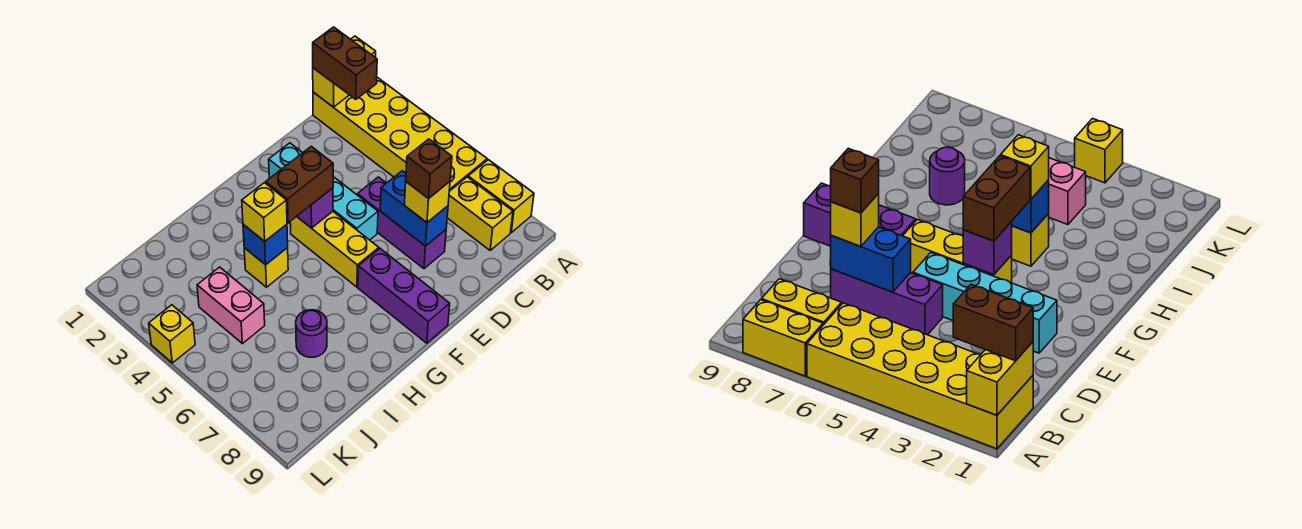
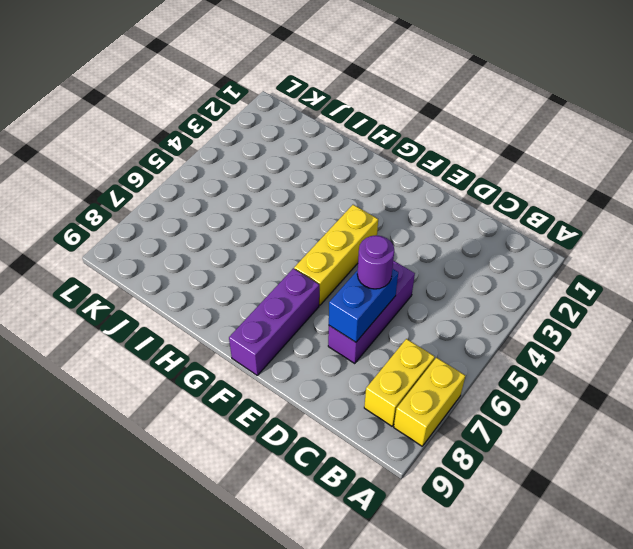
purple 1x1 round brick [357,235,394,289] -> purple 1x1 round brick moved to [296,310,327,357]
none -> yellow 2x6 brick [313,77,487,191]
none -> cyan 1x4 brick [269,143,378,240]
none -> yellow 1x1 brick [244,248,288,287]

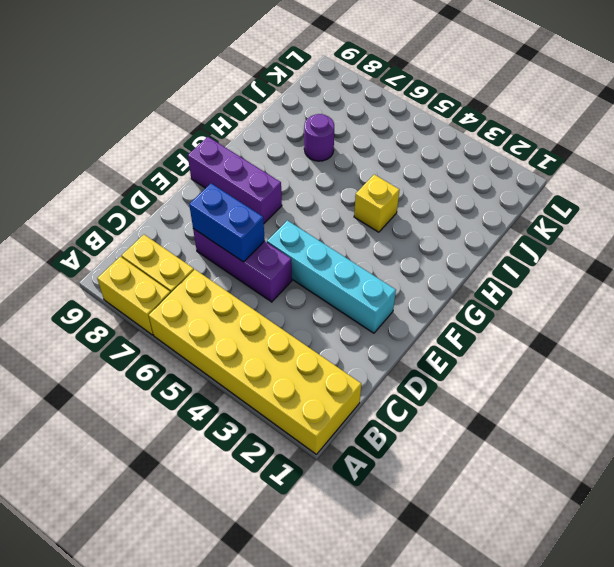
none -> yellow 1x3 brick [290,212,379,287]
none -> pink 1x2 brick [197,267,265,344]
none -> yellow 1x1 brick [149,305,195,363]

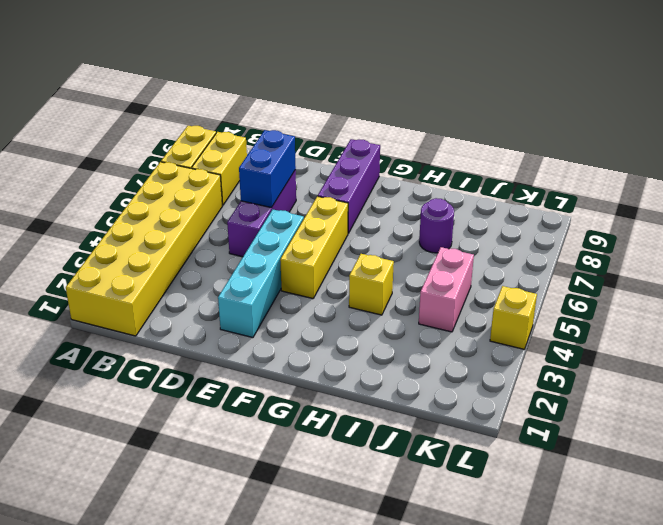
none -> yellow 1x2 brick [313,36,376,107]
none -> purple 1x1 brick [297,188,333,228]
none -> blue 1x1 brick [243,224,288,265]

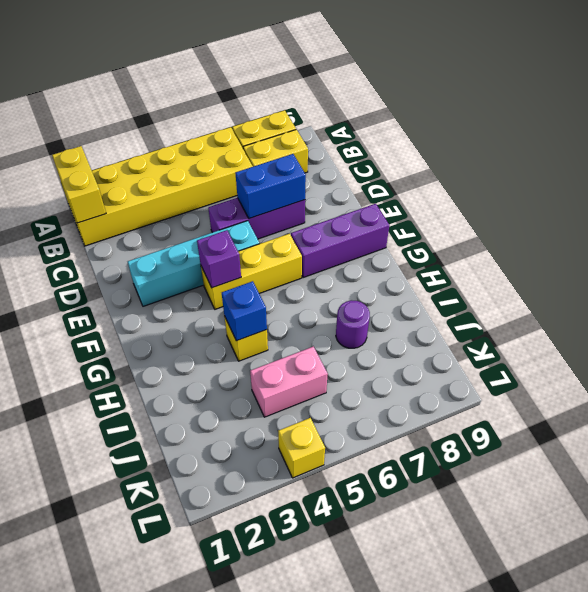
none -> brown 1x2 brick [313,27,377,99]
none -> yellow 1x1 brick [405,182,450,222]
none -> brown 1x2 brick [266,146,333,223]

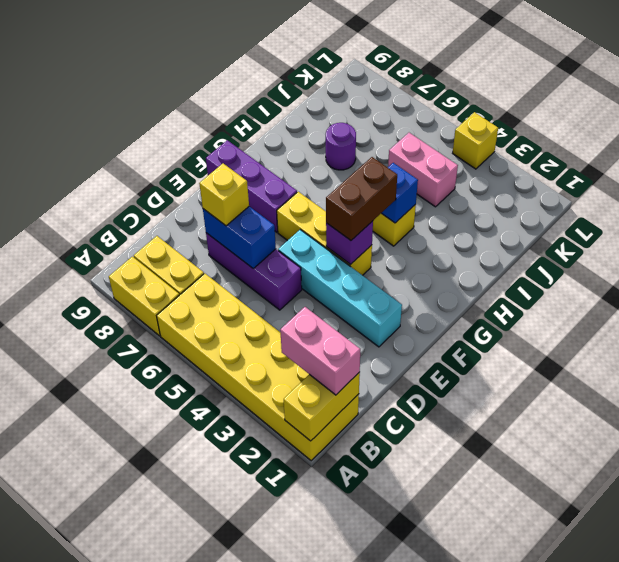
pink 1x2 brick [280,307,360,395] -> brown 1x2 brick [313,27,377,99]
none -> yellow 1x1 brick [242,183,287,241]
none -> brown 1x1 brick [406,139,452,199]

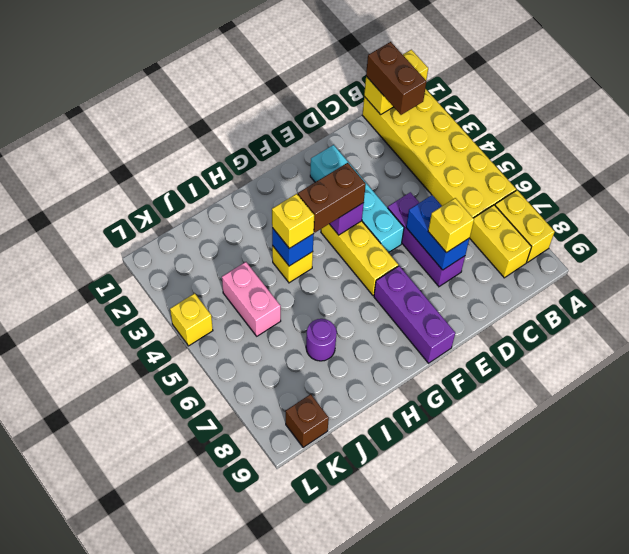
brown 1x1 brick [286,394,329,448] -> brown 1x1 brick moved to [406,139,452,199]

